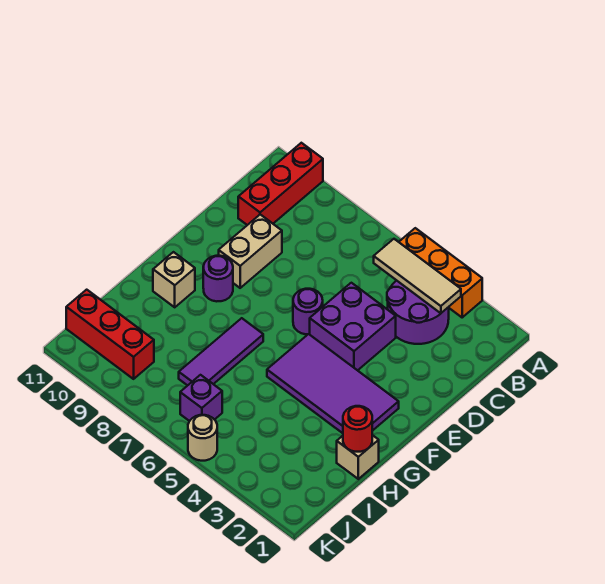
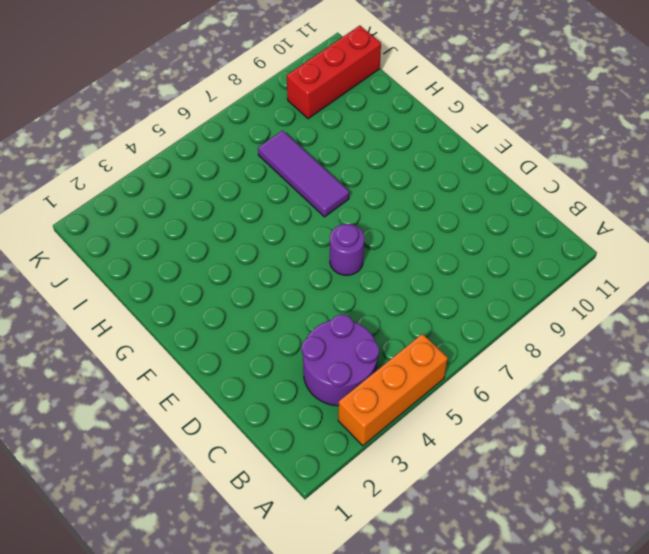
none -> red 1x3 brick [238,143,323,225]
none -> purple 2x2 brick [310,283,396,370]
none -> tan 1x2 brick [219,215,282,288]

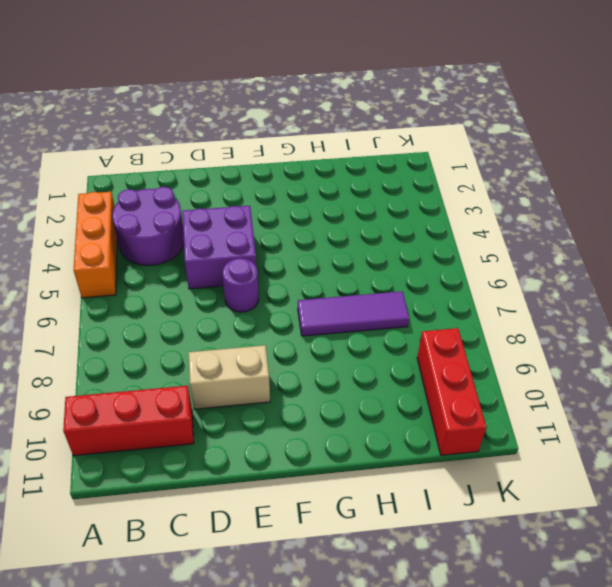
none -> purple 2x4 tile [267,334,399,433]
none -> purple 1x1 round brick [203,256,233,301]
none -> tan 1x1 brick [153,252,195,307]

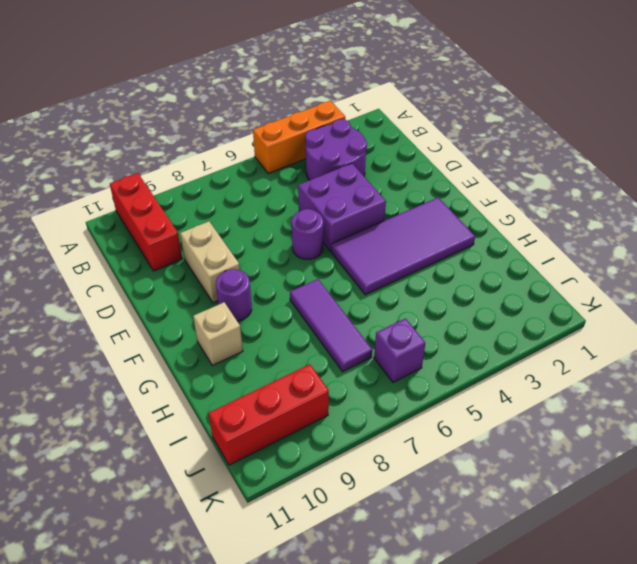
none -> tan 1x1 brick [337,435,379,479]
none -> tan 1x1 round brick [188,415,217,461]
none -> tan 1x3 tile [374,239,461,313]

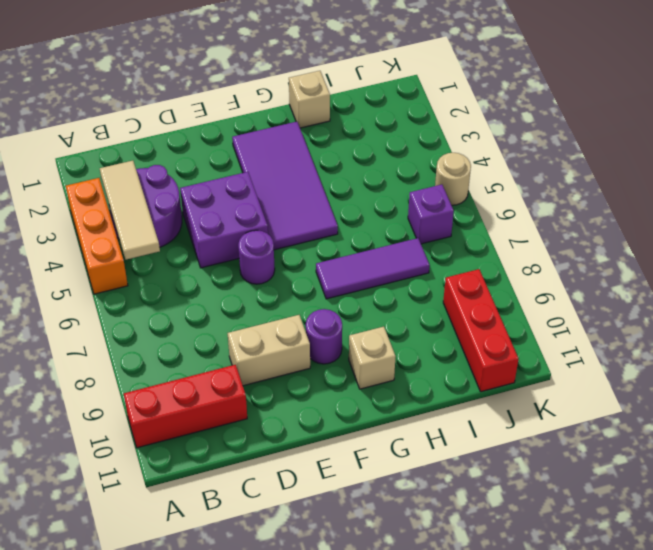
none -> red 1x1 round brick [343,406,372,452]

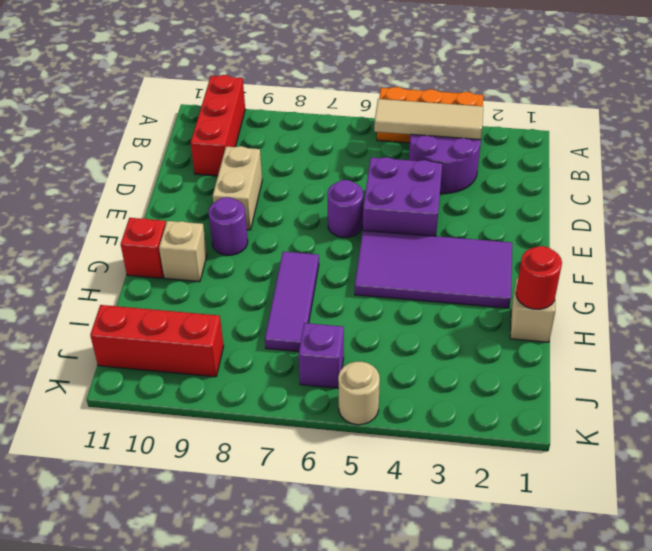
red 1x1 brick [121,218,166,278] -> none

